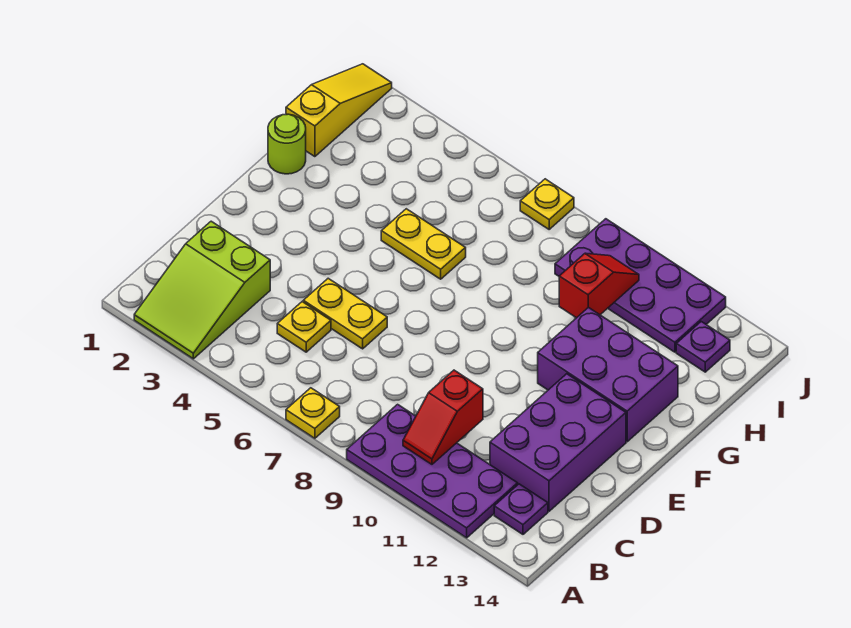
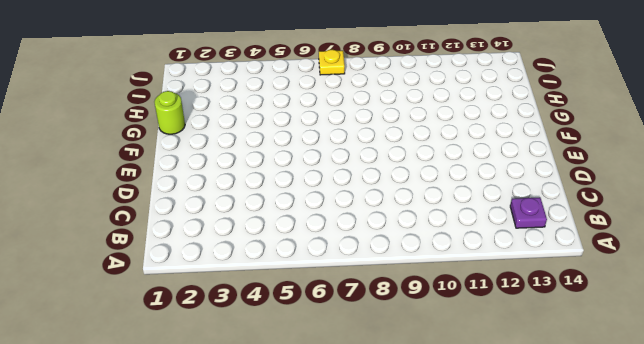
none -> lime 2x3 slope [134,221,270,359]
none -> yellow 1x1 plate [286,388,340,438]
none -> purple 2x4 plate [347,404,518,538]

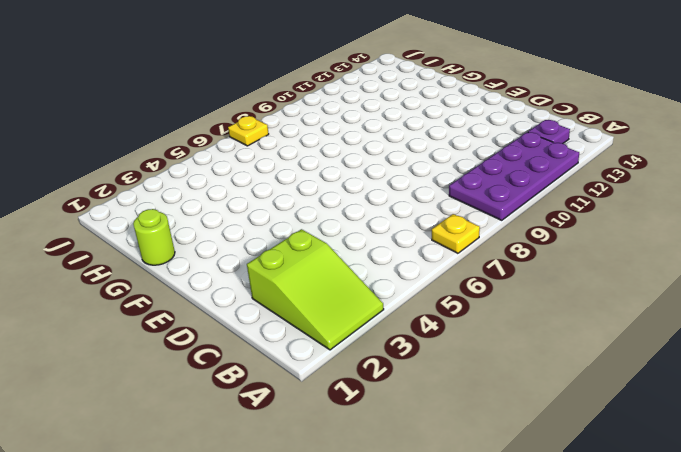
none -> yellow 1x1 plate [277,302,331,352]
none -> purple 2x3 brick [490,374,626,511]
none -> yellow 1x2 plate [303,278,387,349]

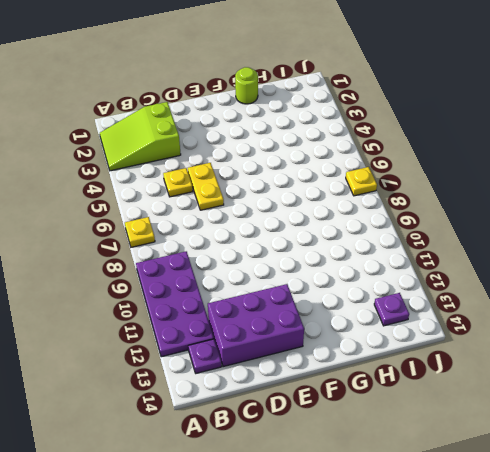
none -> purple 2x3 brick [538,307,678,442]
none -> yellow 1x2 plate [381,209,466,279]
none -> yellow 1x3 slope [286,64,392,157]

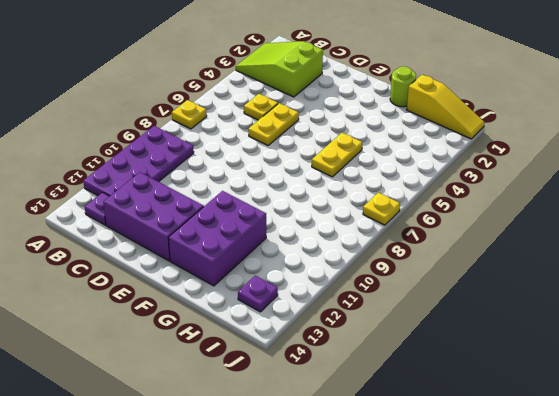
none -> purple 2x4 plate [555,219,726,352]
none -> red 1x2 slope [403,370,483,464]
none -> red 1x2 slope [559,253,639,318]

